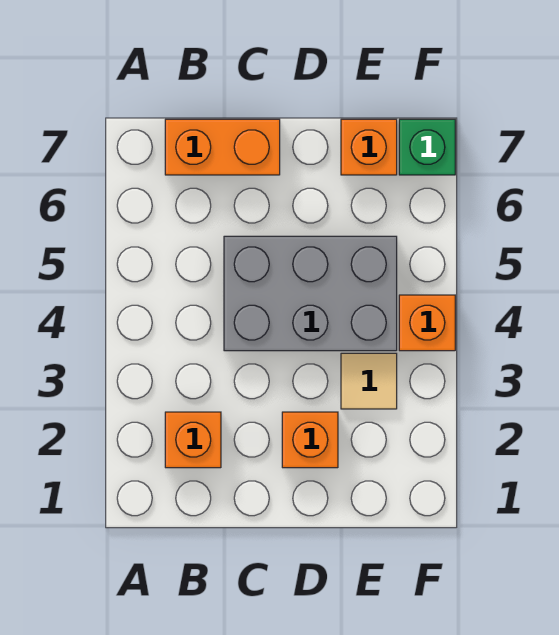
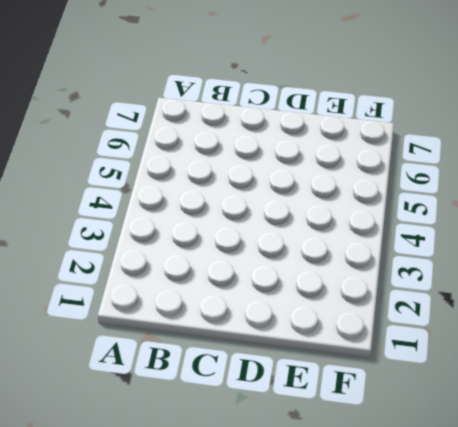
none -> orange 1x1 brick [165,412,221,468]
none -> orange 1x2 brick [165,119,280,175]

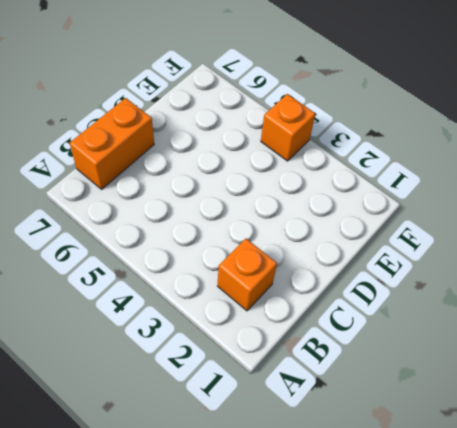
none -> grey 2x3 brick [224,236,397,351]
none -> orange 1x1 brick [282,412,338,468]

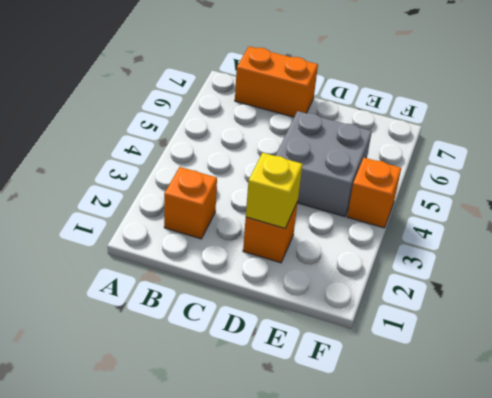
yellow 1x1 brick [246,153,302,228] -> none
grey 2x2 brick [276,111,372,217] -> grey 2x3 brick [224,236,397,351]
none -> tan 1x1 tile [341,353,397,409]
none -> orange 1x1 brick [341,119,397,175]

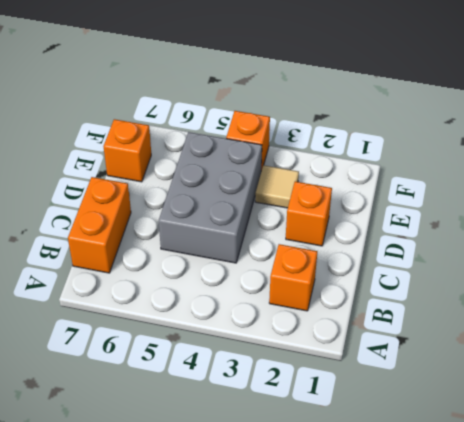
none -> green 1x1 brick [399,119,455,175]

